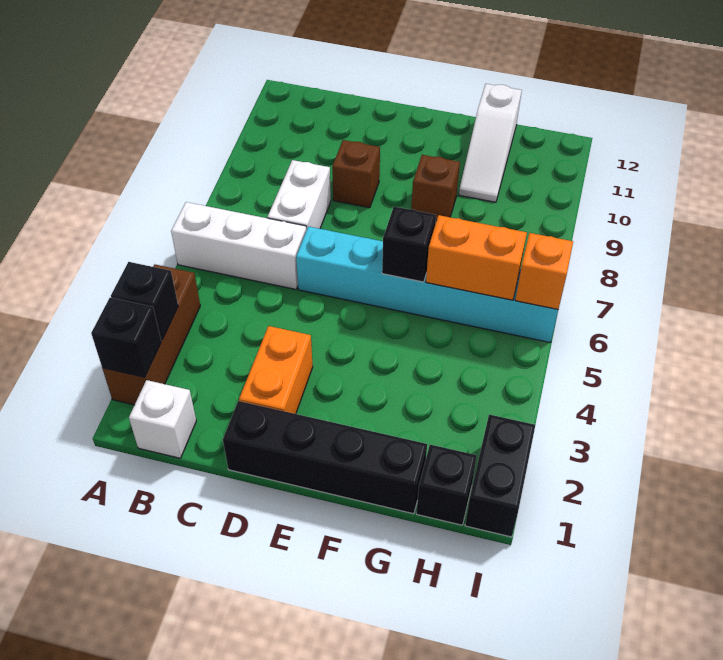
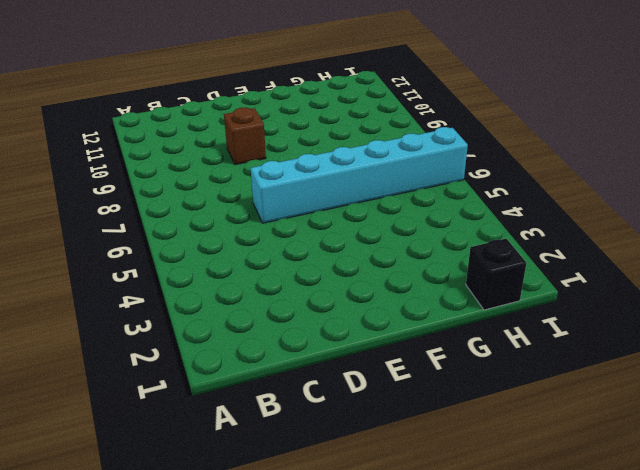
none -> brown 1x3 brick [102,264,200,405]
none -> white 1x3 brick [171,202,306,289]
none -> white 1x1 brick [129,380,196,458]

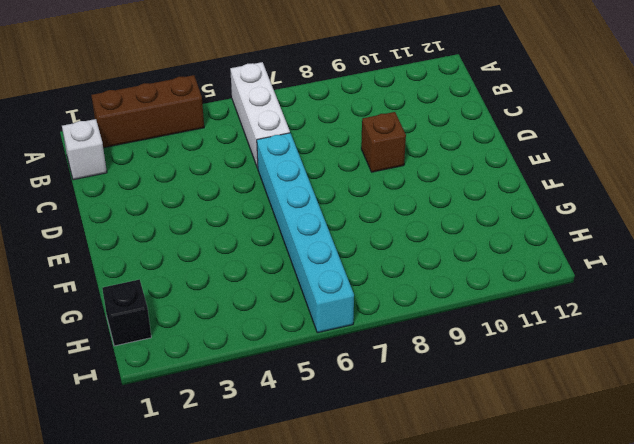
none -> white 1x2 brick [268,160,331,230]
none -> black 1x4 brick [223,401,427,514]
none -> orange 1x2 brick [239,326,313,414]

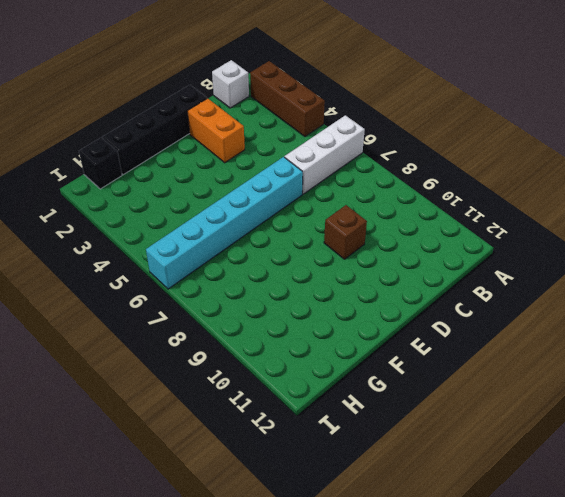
none -> white 1x2 brick [268,160,331,230]
none -> brown 1x1 brick [411,155,460,221]
none -> white 1x3 slope [459,84,522,202]

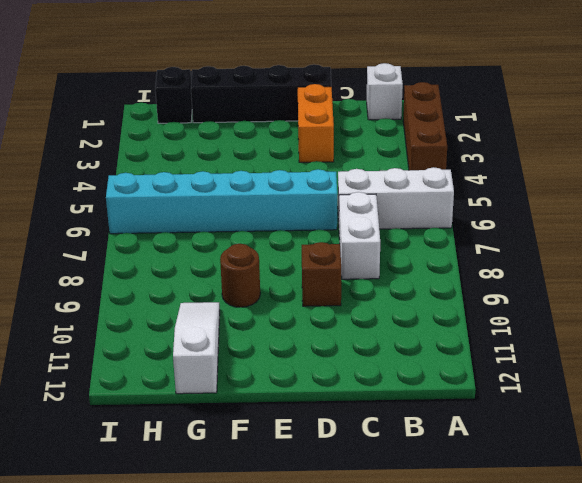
brown 1x1 round brick [220,244,260,307] -> brown 1x1 brick [411,155,460,221]
none -> black 1x2 brick [465,415,535,537]
none -> black 1x1 brick [91,297,162,377]
none -> black 1x1 brick [111,262,178,340]

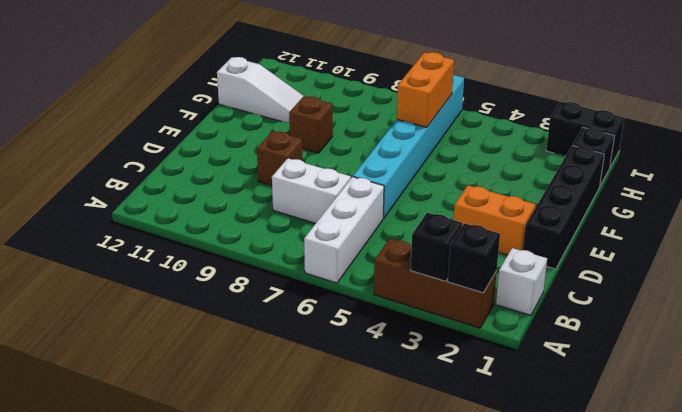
none -> black 1x1 brick [382,207,436,282]
none -> orange 1x1 brick [515,233,573,310]

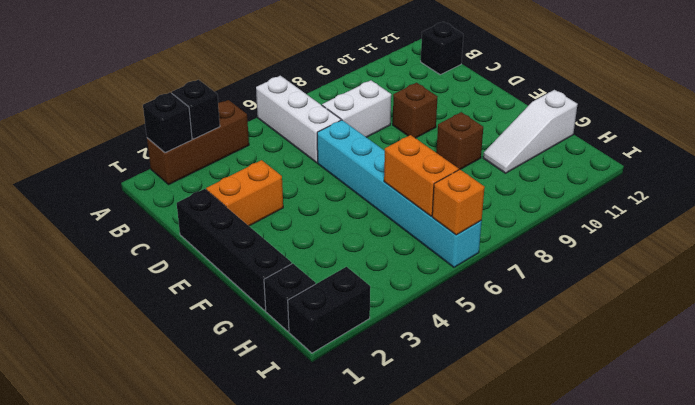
black 1x1 brick [421,22,463,75] -> black 1x1 brick moved to [382,207,436,282]
none -> white 1x1 brick [129,380,196,458]

